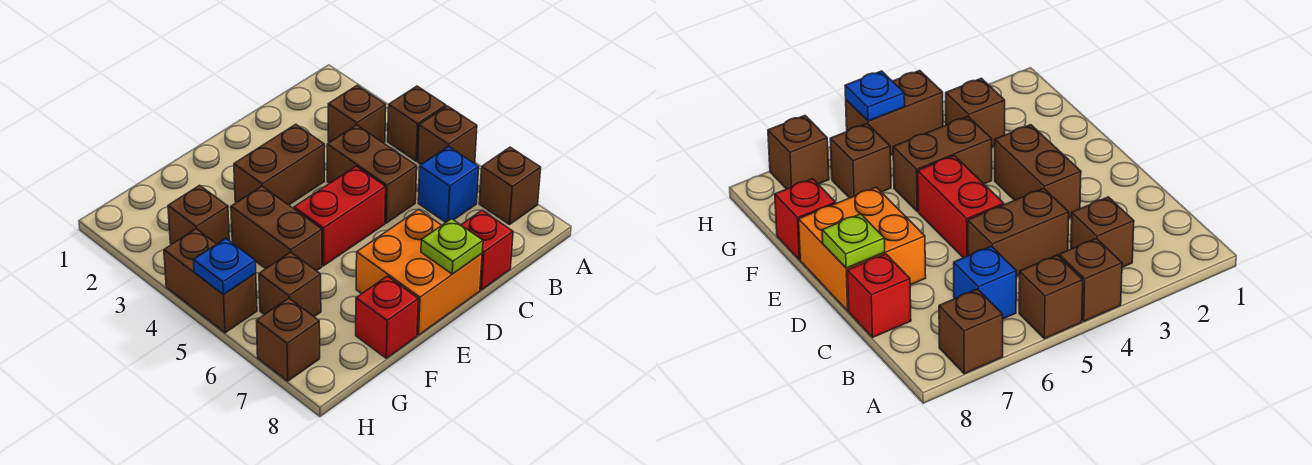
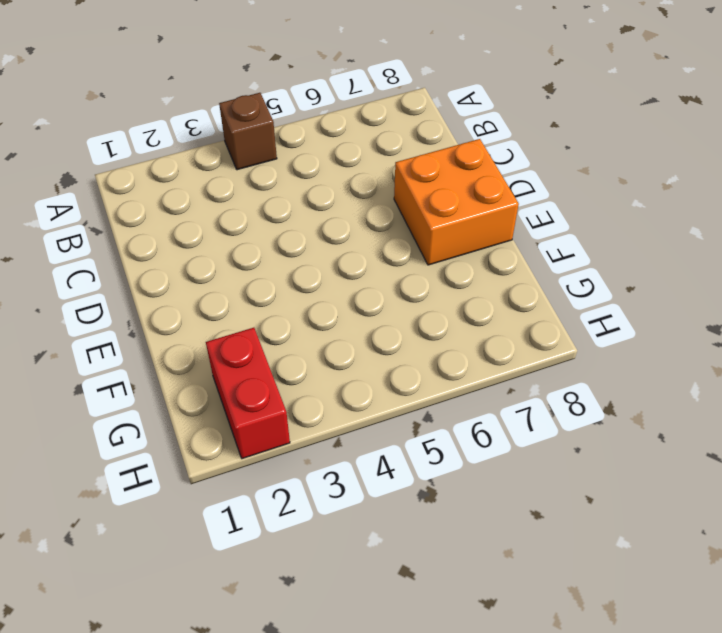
red 1x2 brick [206,328,290,459] -> red 1x2 brick moved to [294,166,386,266]
none -> brown 1x1 brick [418,106,477,164]
none -> brown 1x1 brick [479,147,541,225]
none -> brown 1x1 brick [328,85,386,143]

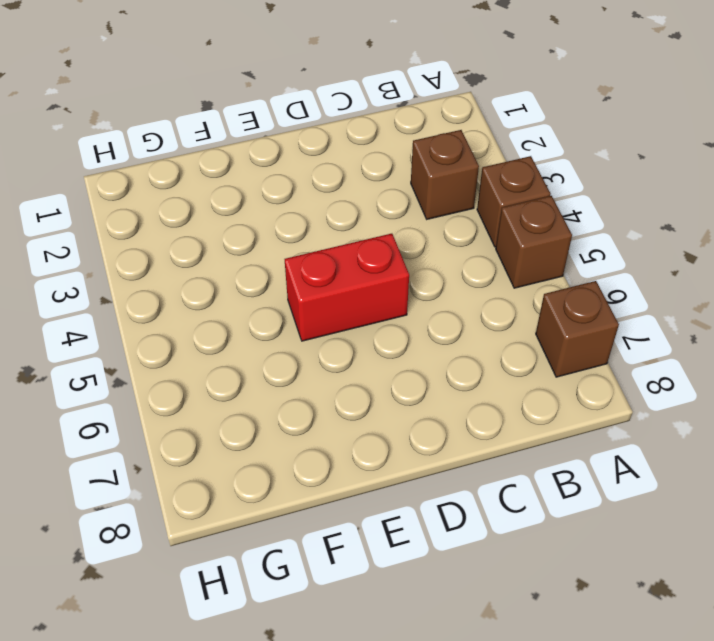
none -> blue 1x1 brick [418,146,479,222]
none -> brown 1x2 brick [327,125,417,223]
none -> red 1x1 brick [461,210,513,290]

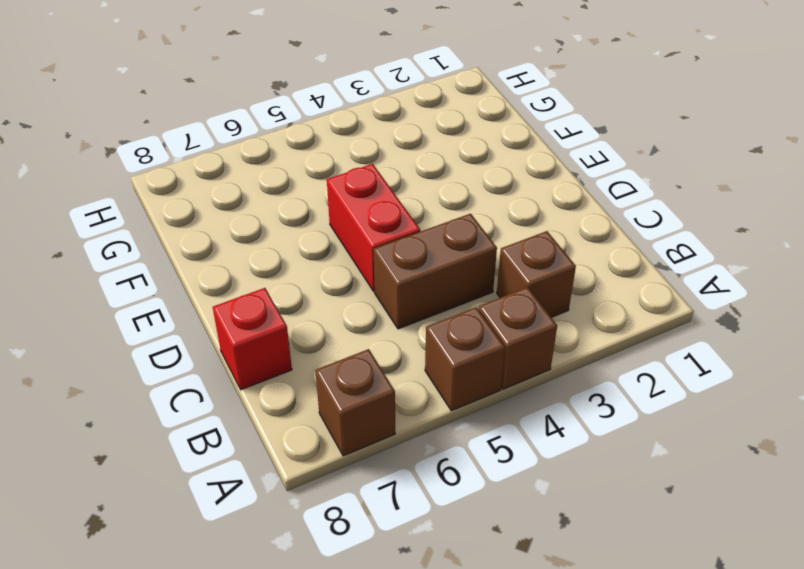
none -> blue 1x1 brick [418,146,479,222]
none -> brown 1x2 brick [234,124,324,205]
none -> orange 2x2 brick [356,209,482,335]

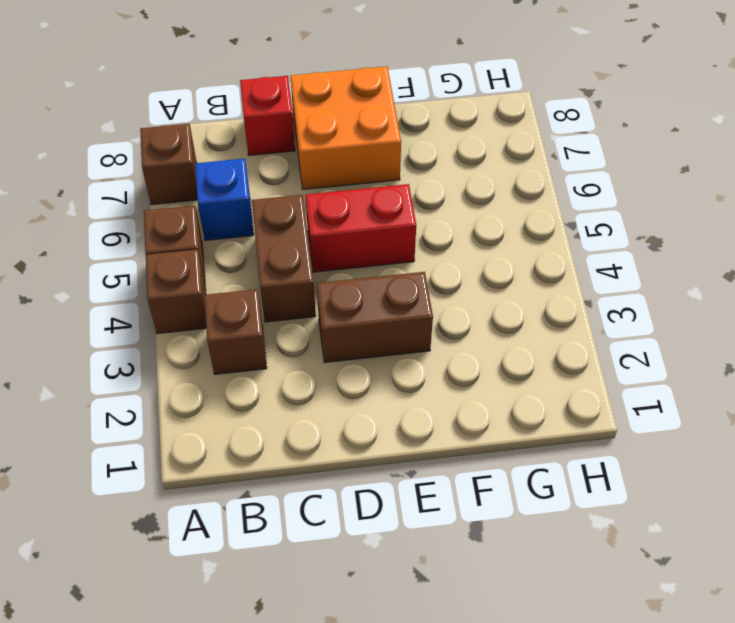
none -> brown 1x2 brick [231,186,322,271]
none -> red 1x1 brick [356,276,418,358]
none -> brown 1x1 brick [168,185,229,244]

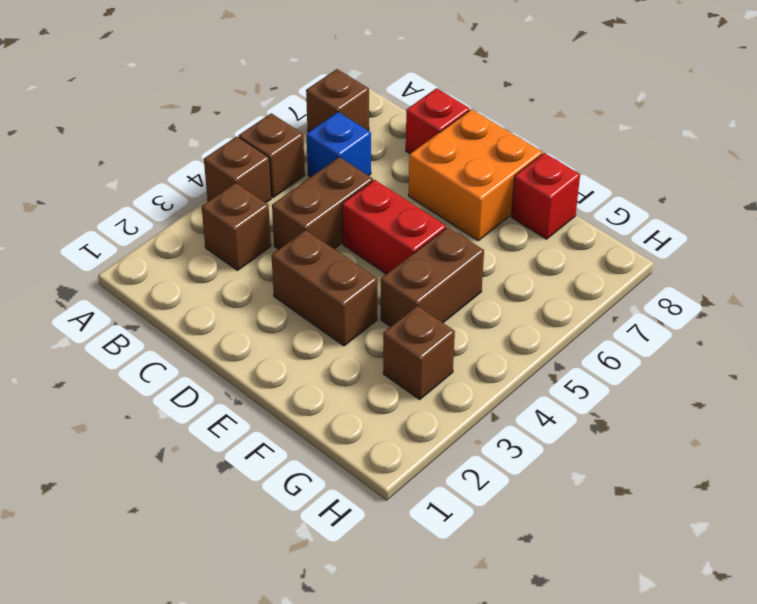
none -> brown 1x1 brick [259,252,321,317]
none -> brown 1x2 brick [164,229,257,333]
none -> brown 1x1 brick [257,298,320,381]

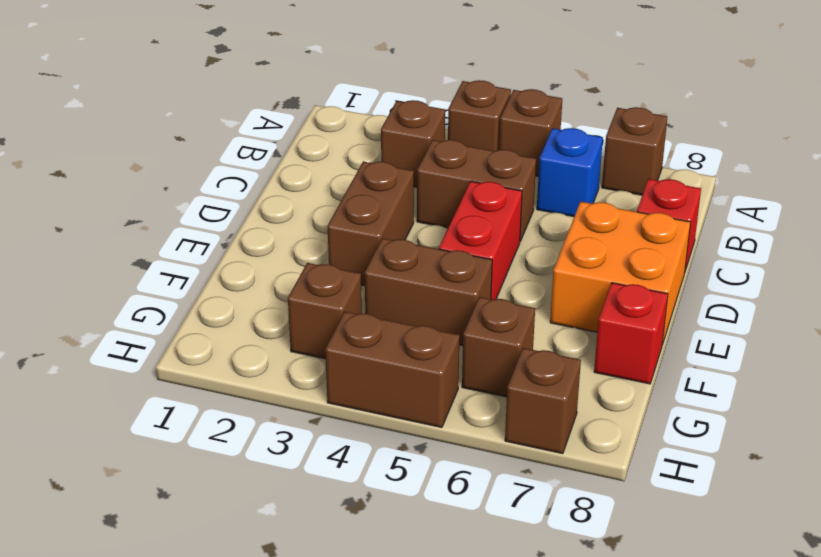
none -> lime 1x1 plate [421,219,483,274]
none -> blue 1x1 plate [193,239,256,295]

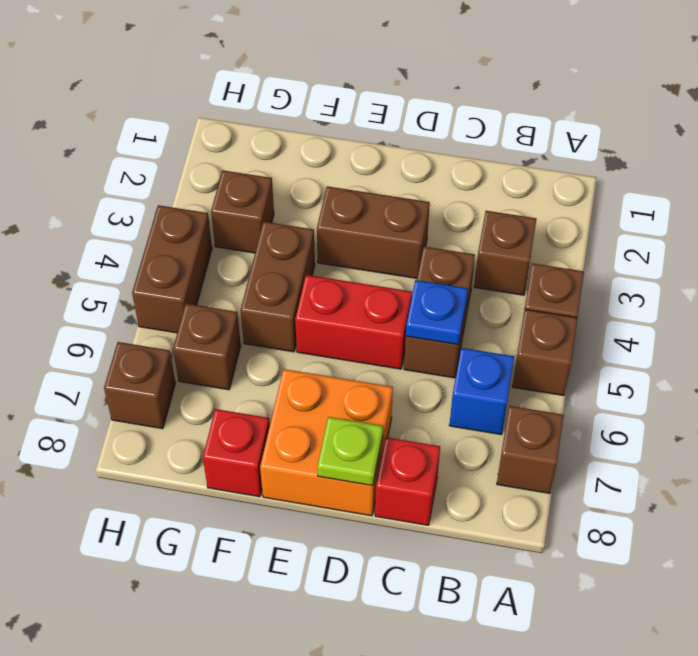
blue 1x1 plate [406,280,468,345] -> blue 1x1 plate moved to [193,239,256,295]

